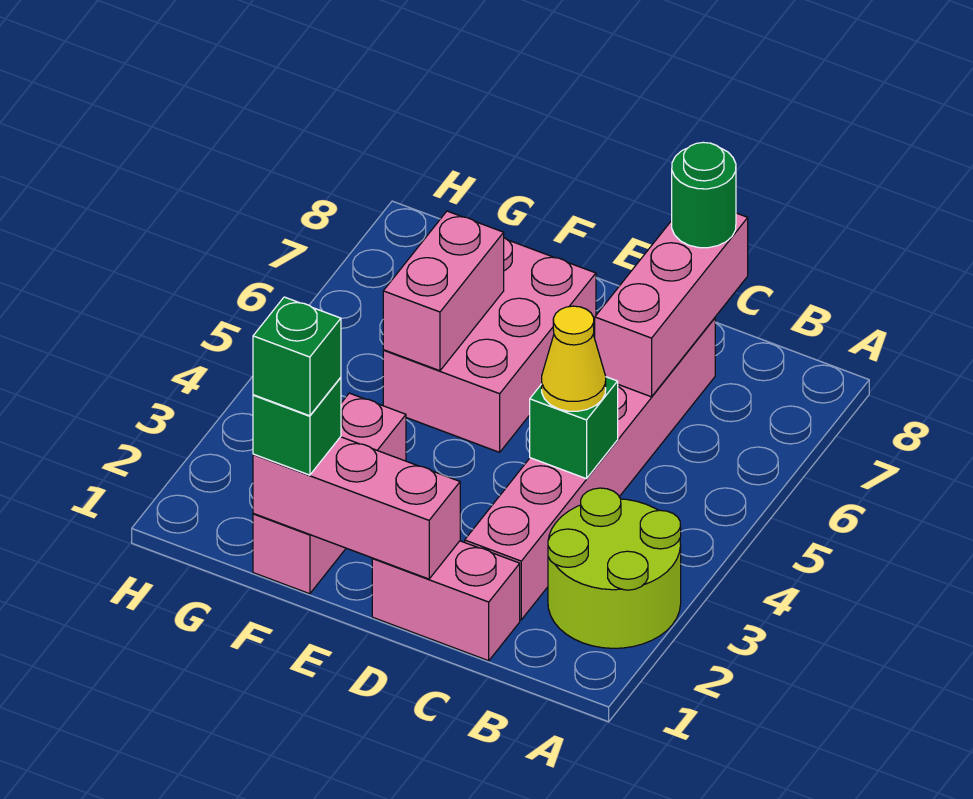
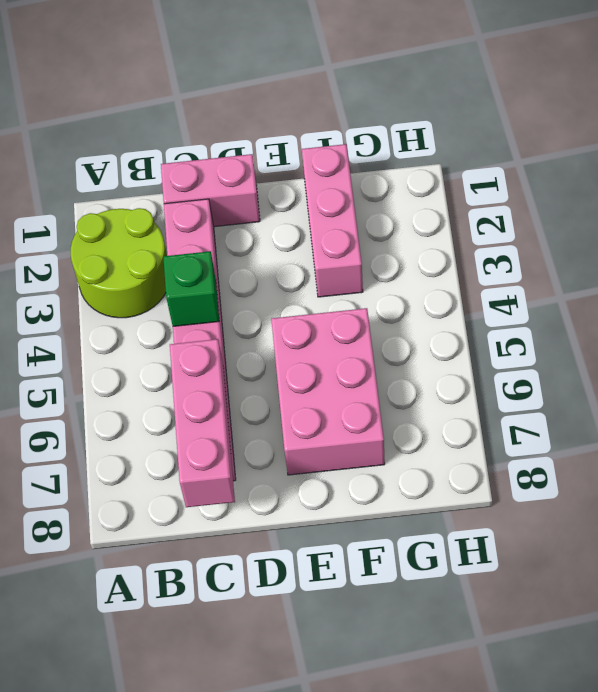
none -> pink 1x3 brick [253,437,460,579]
none -> pink 1x2 brick [383,211,504,371]
none -> yellow 1x1 cone [542,306,606,411]

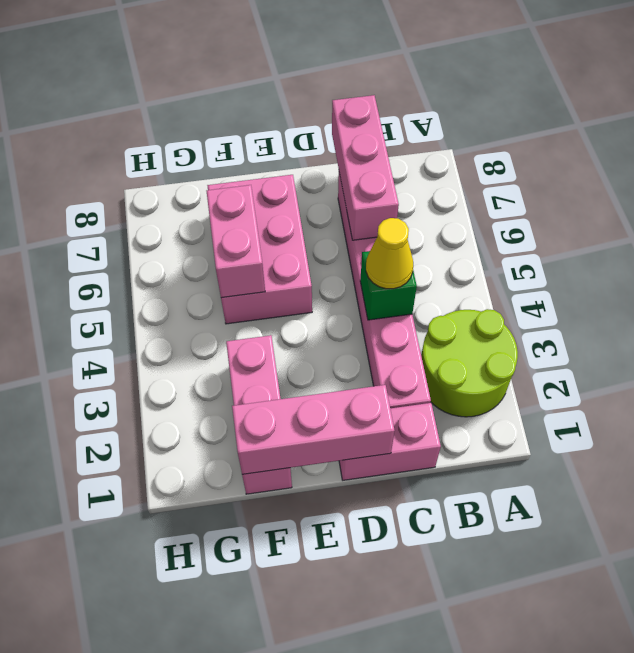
none -> green 1x1 round brick [672,142,736,248]
none -> green 1x1 brick [253,377,341,475]
none -> green 1x1 brick [253,297,341,416]

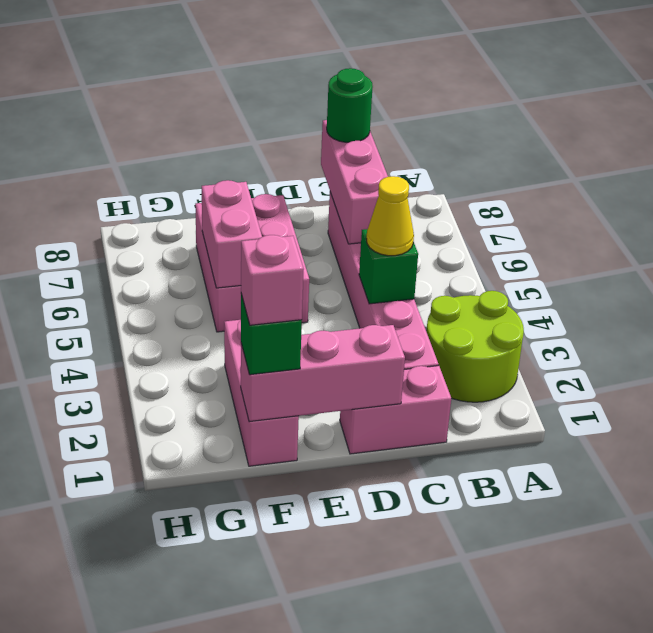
pink 1x1 brick [241,235,304,325] -> green 1x1 brick [253,297,341,416]

